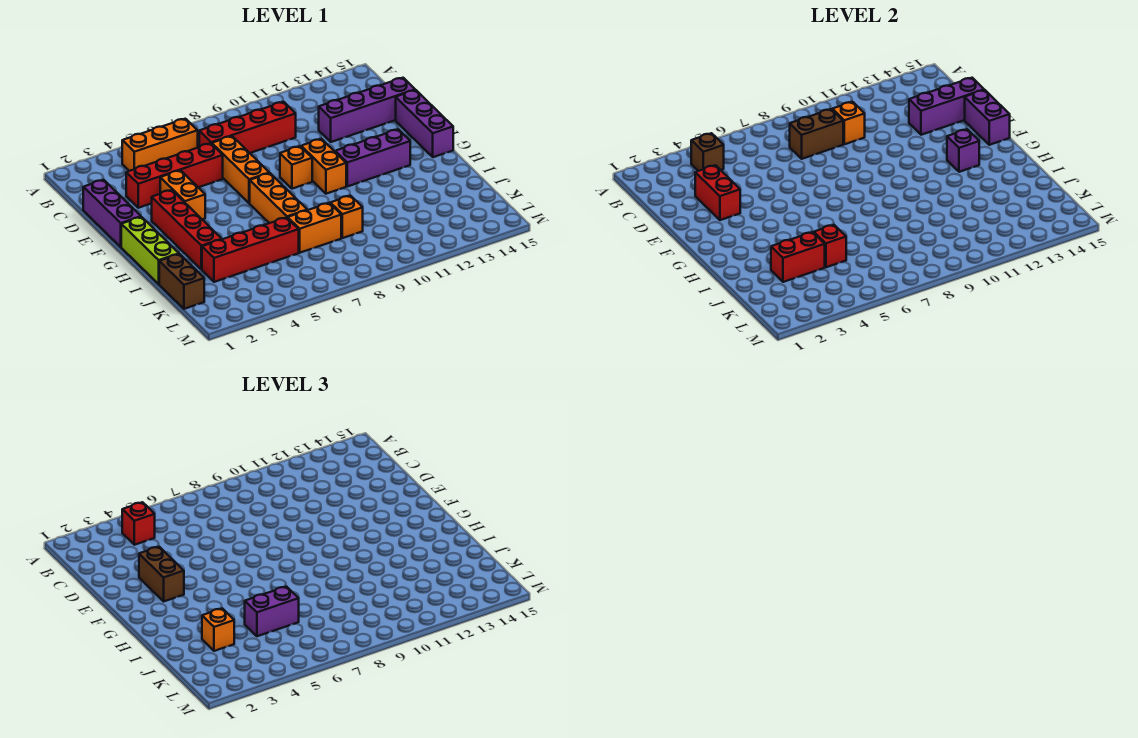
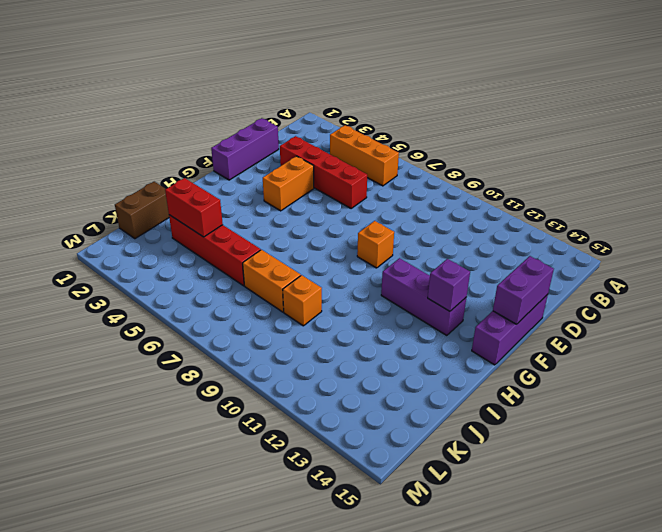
none -> red 1x4 brick [199,102,296,153]
none -> orange 1x3 brick [212,136,269,203]
none -> purple 1x4 brick [319,78,415,142]
none -> red 1x4 brick [152,190,222,270]

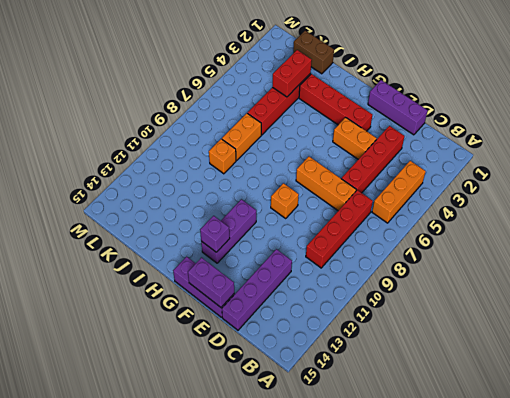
none -> orange 1x2 brick [301,139,346,194]
none -> lime 1x3 brick [121,217,179,284]
none -> orange 1x3 brick [250,173,307,223]
none -> brown 1x1 brick [691,133,724,171]

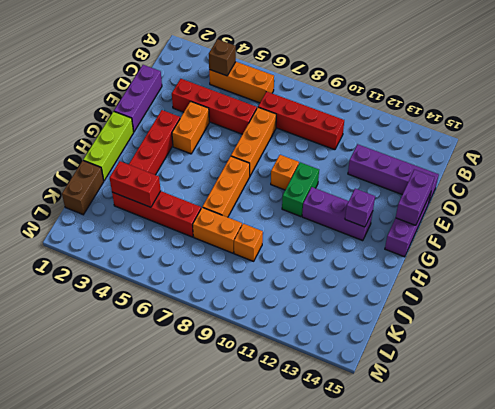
green 1x2 brick [282,162,319,217] -> orange 1x2 brick [301,139,346,194]
none -> brown 1x2 brick [790,109,843,159]
none -> orange 1x1 brick [832,102,865,144]
none -> red 1x2 brick [695,165,740,220]
none -> purple 1x3 brick [909,78,984,135]

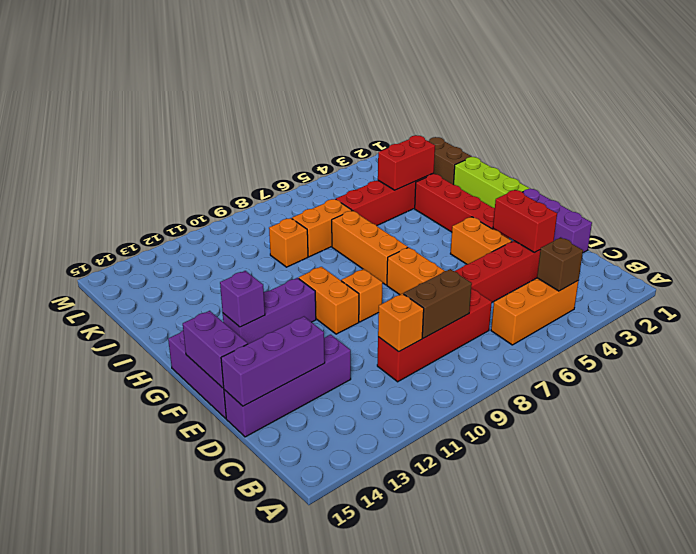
none -> red 1x1 brick [814,225,846,267]
none -> red 1x1 brick [122,502,155,545]
none -> brown 1x2 brick [139,547,184,601]
none -> orange 1x1 brick [202,608,234,651]

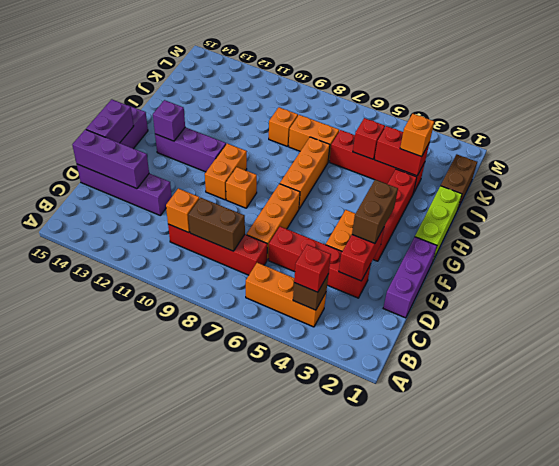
none -> purple 1x2 brick [245,587,299,636]

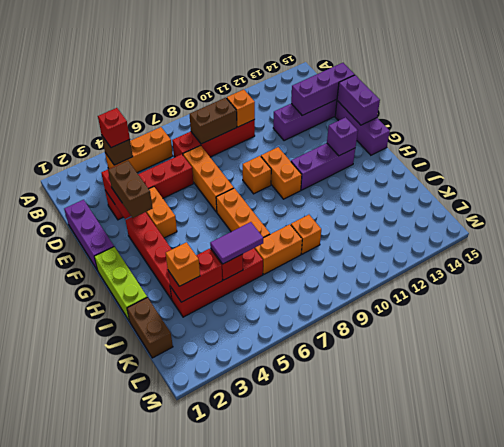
purple 1x2 tile [210,222,263,264] -> purple 1x2 brick [245,587,299,636]

